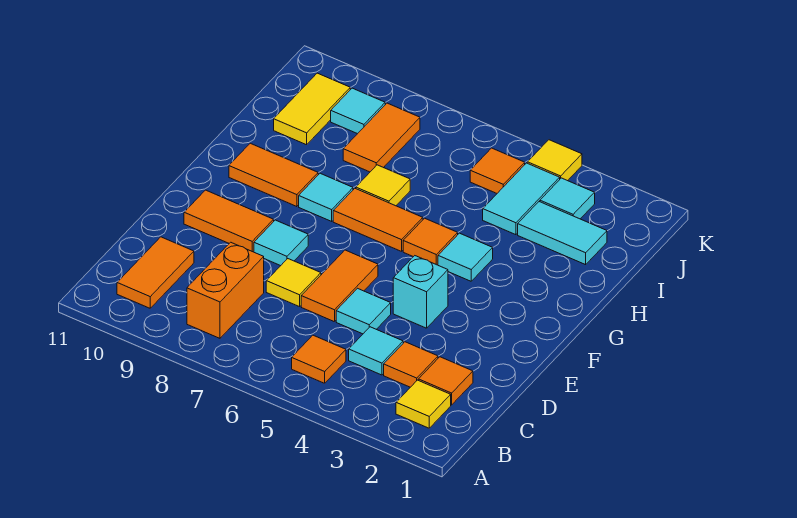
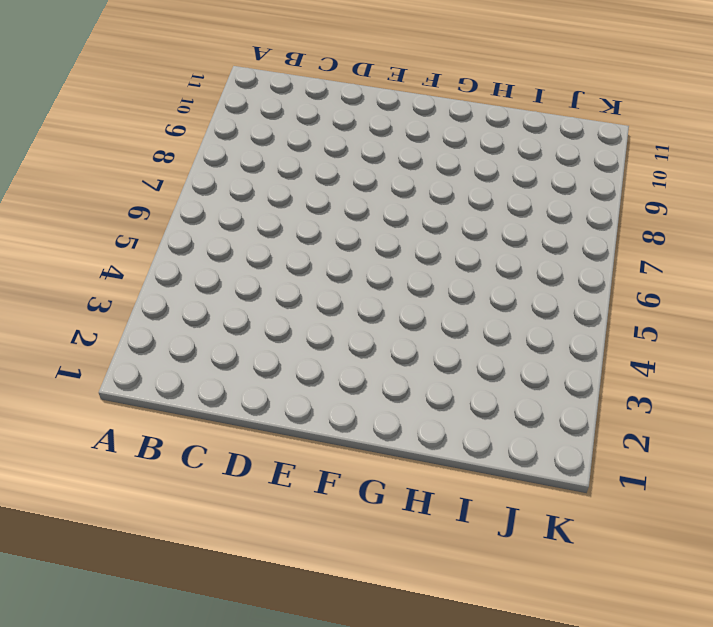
none -> yellow 1x1 tile [396,380,451,428]
none -> orange 1x1 tile [292,335,346,383]
none -> orange 1x2 brick [187,242,264,338]

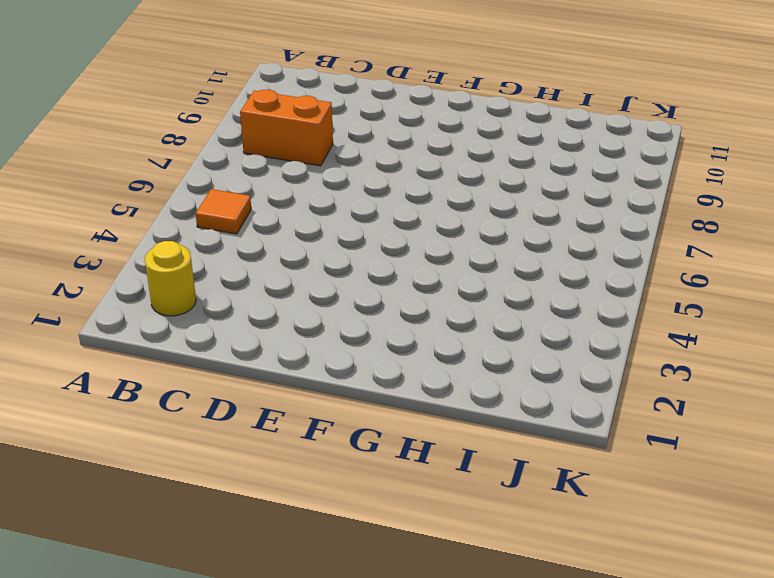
yellow 1x1 round brick [145,241,196,316] -> yellow 1x1 tile [396,380,451,428]
none -> orange 1x2 tile [117,237,194,308]
none -> orange 1x1 tile [418,357,473,405]
none -> orange 1x1 tile [384,342,438,387]

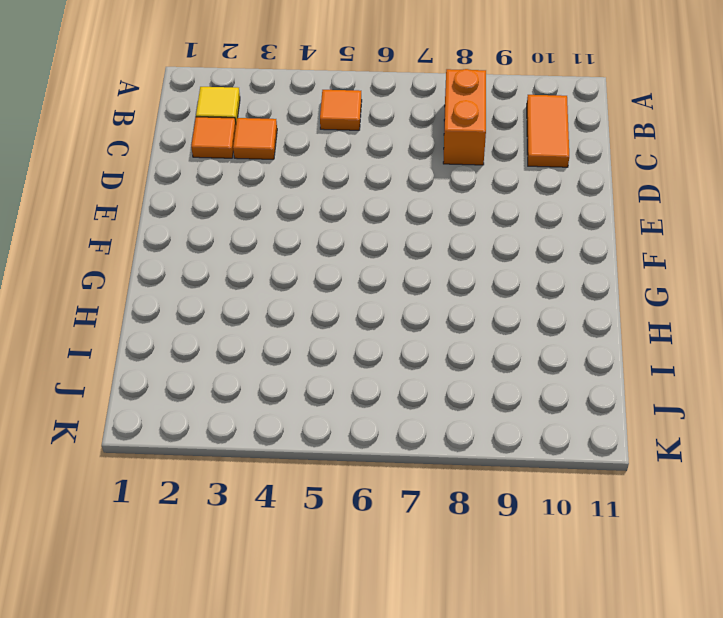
none -> cyan 1x1 tile [349,327,403,375]
none -> cyan 1x1 tile [336,288,391,334]
none -> orange 1x2 tile [301,250,378,322]

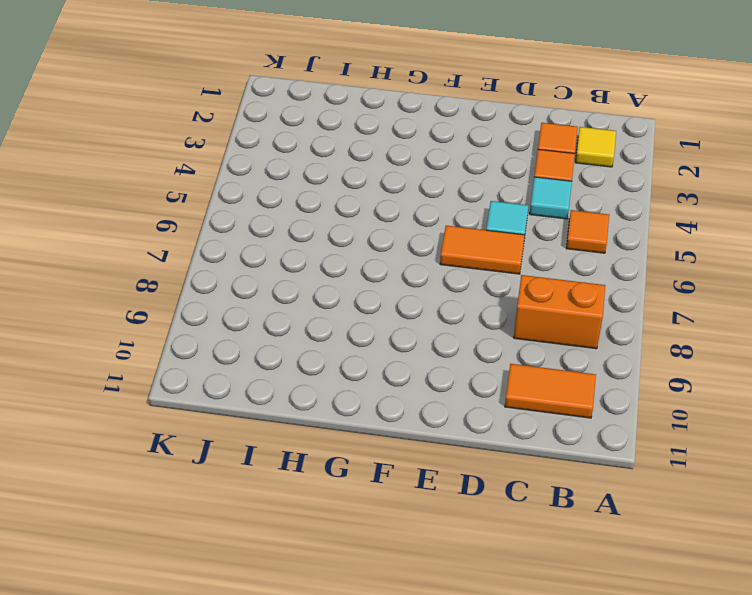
none -> yellow 1x1 tile [266,259,321,307]
none -> cyan 1x1 brick [393,256,448,328]
none -> cyan 1x1 tile [254,220,308,266]

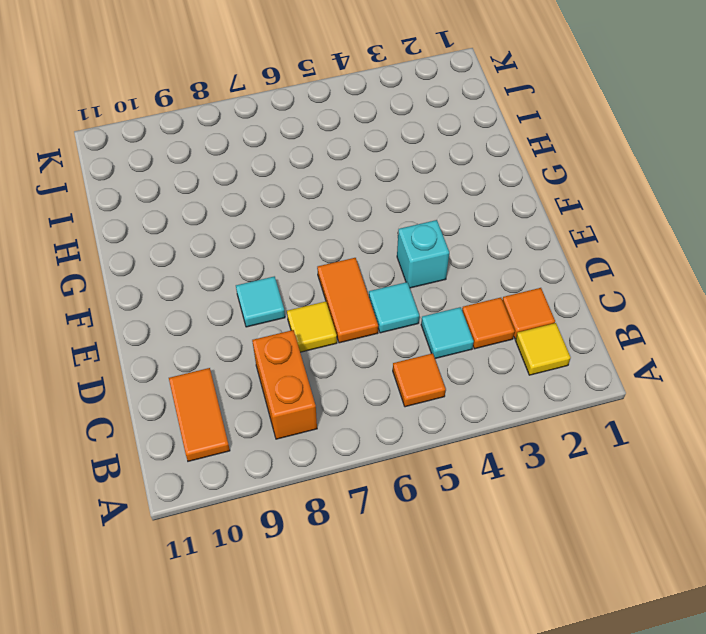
none -> orange 1x2 tile [184,190,274,252]
none -> cyan 1x1 tile [438,233,493,281]
none -> orange 1x1 tile [403,218,458,265]

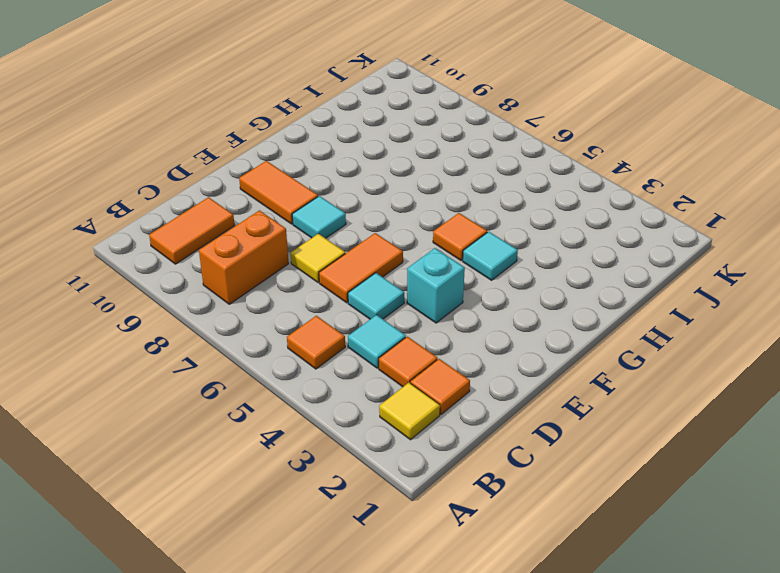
none -> orange 1x2 tile [333,188,423,251]
none -> cyan 1x1 tile [299,173,353,221]
none -> orange 1x2 tile [229,143,318,207]

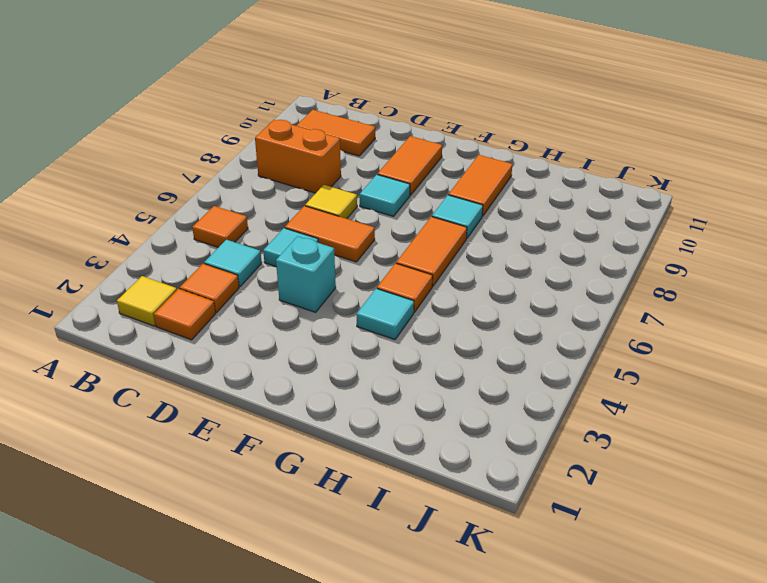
none -> yellow 1x1 tile [356,165,410,206]
none -> cyan 1x2 tile [518,202,607,265]
none -> cyan 1x2 tile [483,163,560,235]

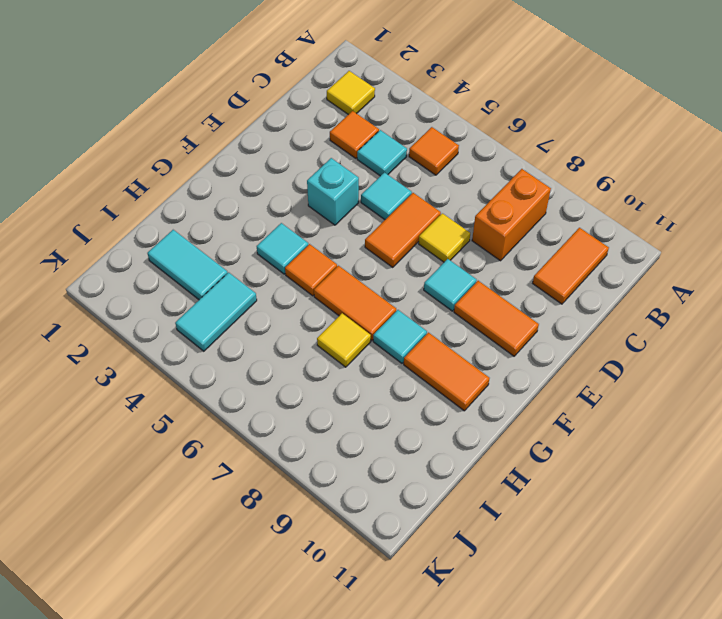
none -> orange 1x1 tile [418,357,473,405]
none -> orange 1x2 tile [343,103,420,172]
none -> yellow 1x2 tile [274,73,350,145]

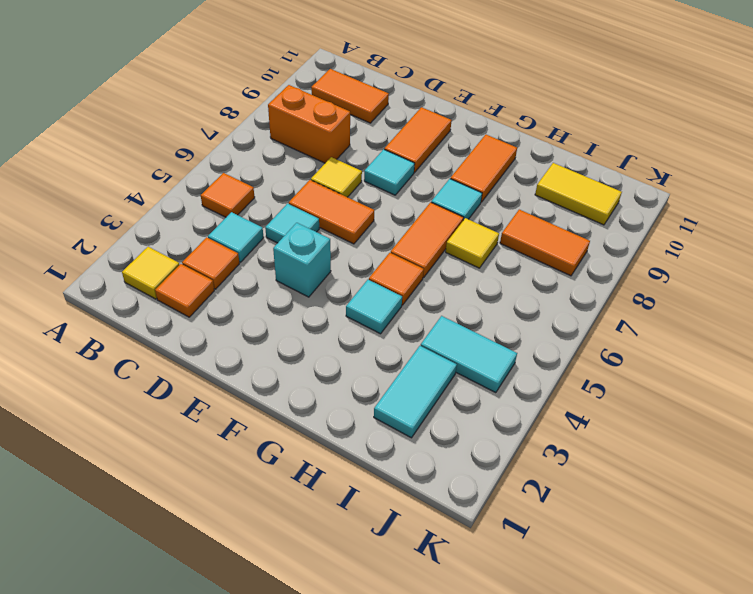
none -> cyan 1x1 tile [540,178,595,219]
none -> orange 1x1 tile [470,148,525,193]
none -> cyan 1x1 tile [331,88,385,134]

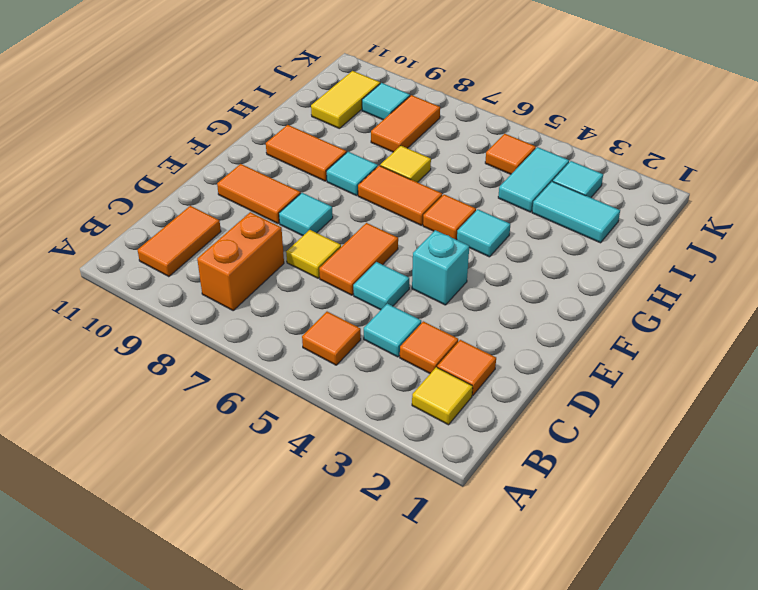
none -> yellow 1x1 tile [527,140,582,181]

